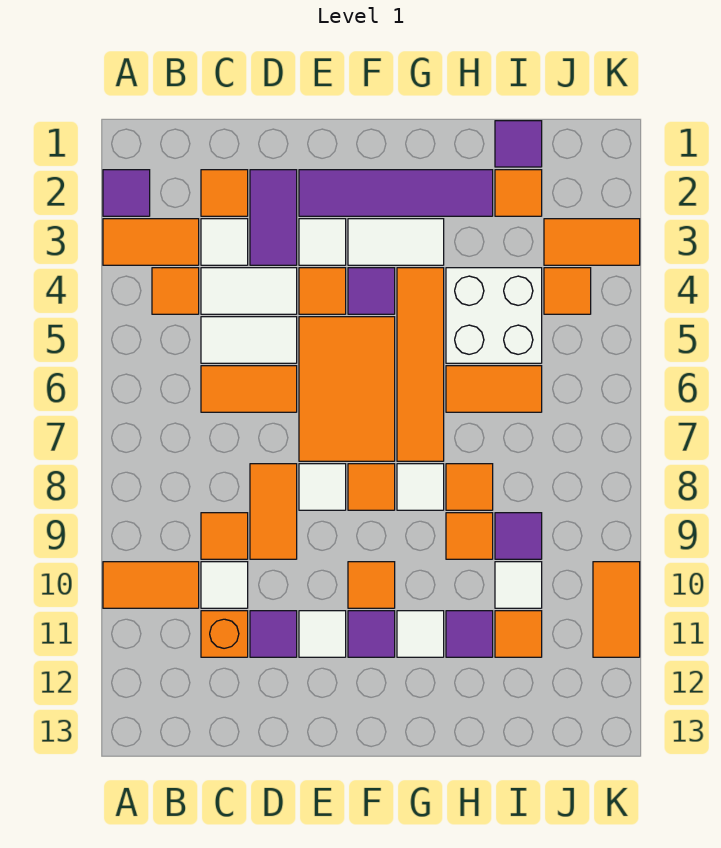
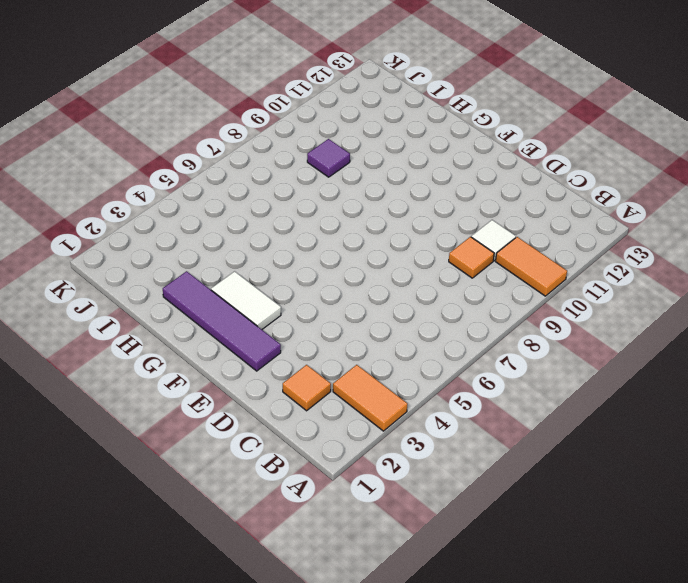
none -> purple 1x1 tile [103,170,150,216]
none -> orange 1x1 tile [152,268,199,314]
none -> white 1x1 tile [201,219,248,265]
none -> white 1x2 tile [201,268,297,314]

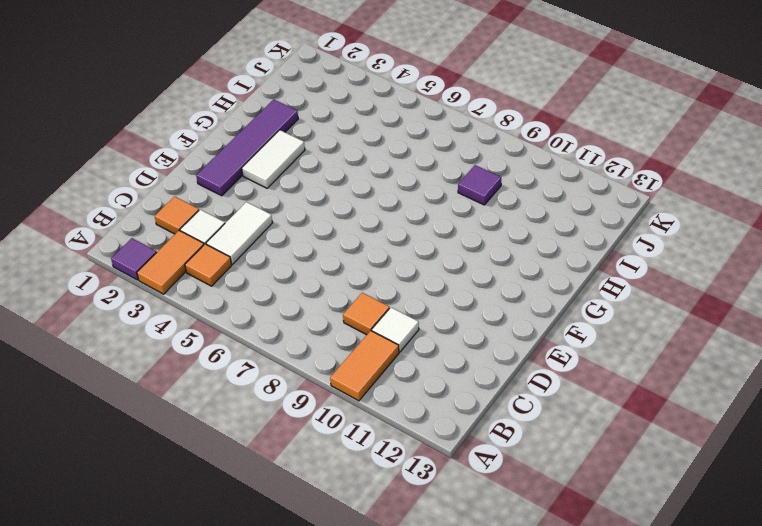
none -> white 1x2 tile [201,317,297,363]
none -> orange 1x2 tile [201,366,297,412]
none -> orange 1x1 brick [201,611,248,657]
none -> purple 1x2 tile [250,170,297,265]

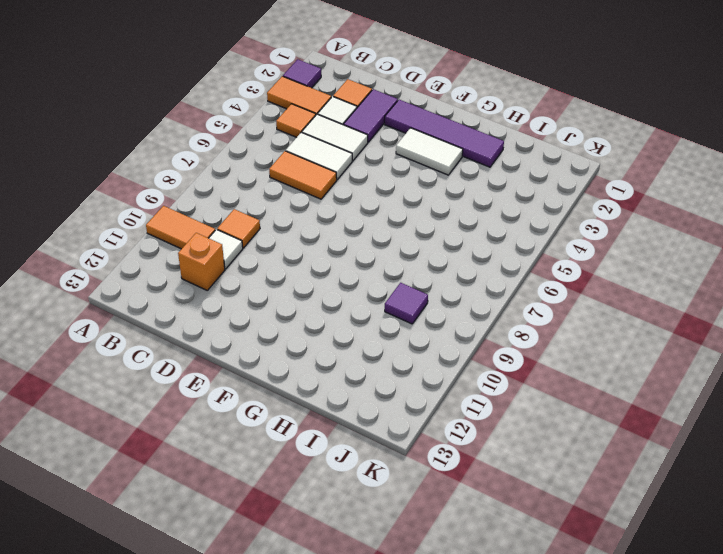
none -> orange 1x2 tile [250,464,297,559]
none -> purple 1x1 tile [250,611,297,657]
none -> white 1x1 tile [299,219,346,265]
none -> orange 1x1 tile [299,268,346,314]

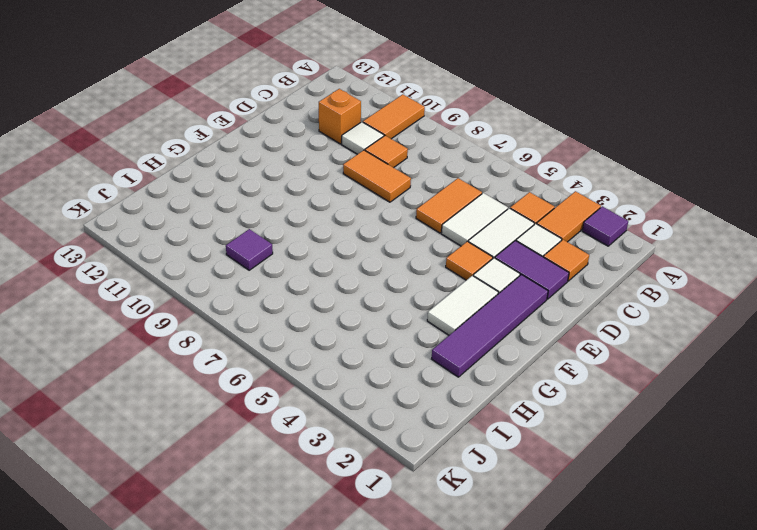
none -> purple 1x1 tile [250,611,297,657]
none -> orange 2x3 tile [299,317,395,461]
none -> white 1x1 tile [299,464,346,510]
none -> white 1x1 tile [299,611,346,657]

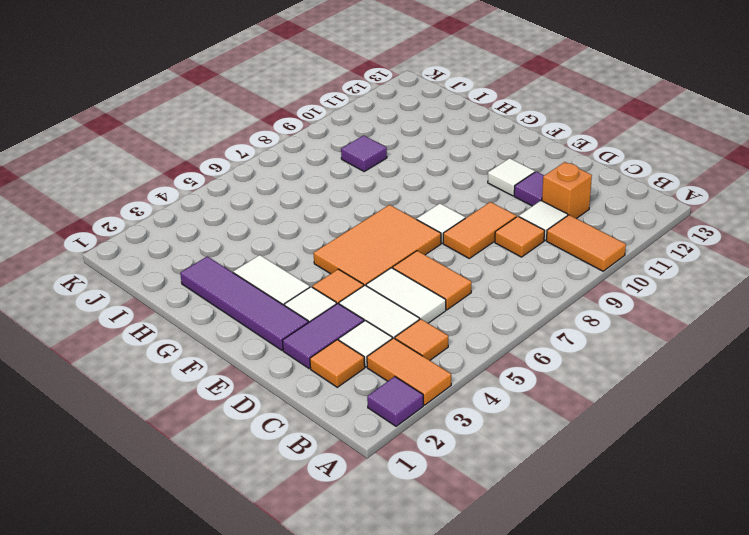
none -> purple 1x1 tile [348,268,395,314]
none -> orange 1x1 tile [348,464,395,510]
none -> orange 1x1 tile [348,562,395,608]
none -> purple 1x1 tile [348,611,395,657]

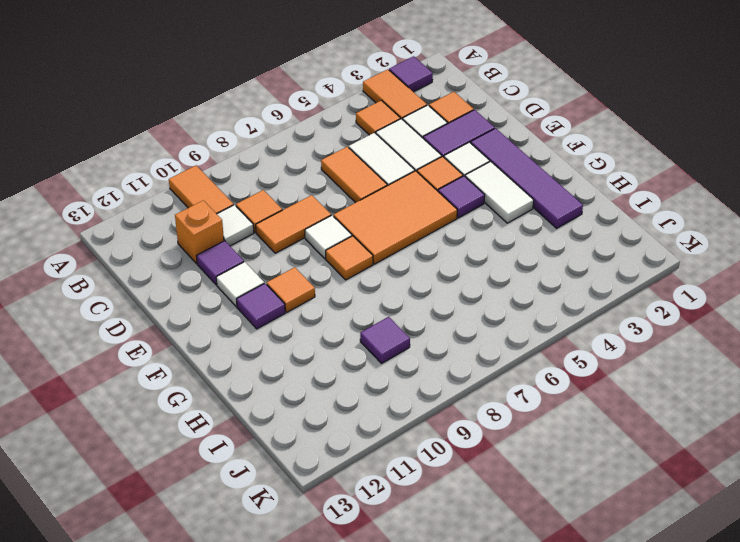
none -> orange 1x4 tile [397,268,444,461]
none -> white 1x1 tile [397,464,444,510]
none -> white 1x1 tile [397,611,444,657]
none -> white 2x2 brick [446,268,542,363]

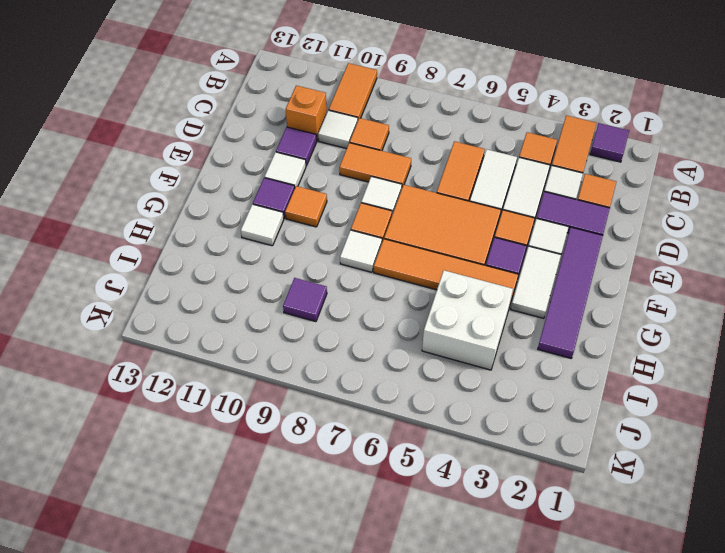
none -> orange 1x2 tile [446,366,542,412]
none -> orange 1x1 tile [446,464,493,510]
none -> orange 1x1 tile [446,513,493,559]
none -> purple 1x1 tile [446,611,493,657]

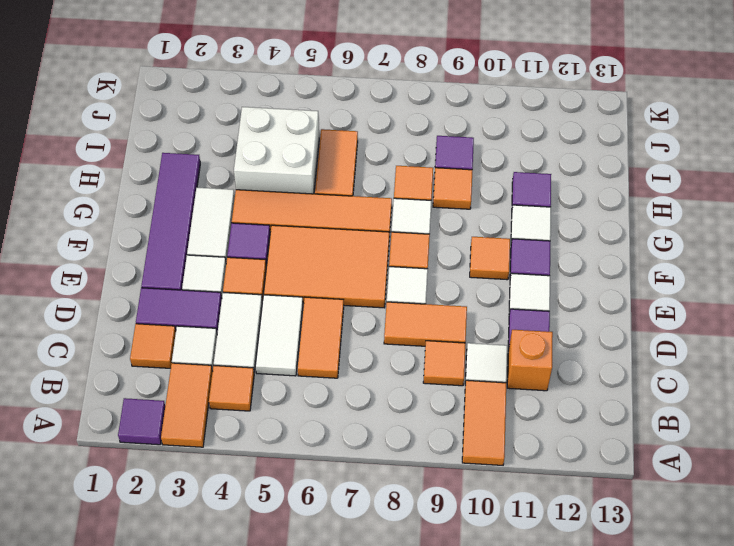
none -> purple 1x1 tile [495,121,542,167]
none -> orange 1x1 tile [495,170,542,216]
none -> white 1x1 tile [495,562,542,608]
none -> orange 1x1 tile [495,611,542,657]

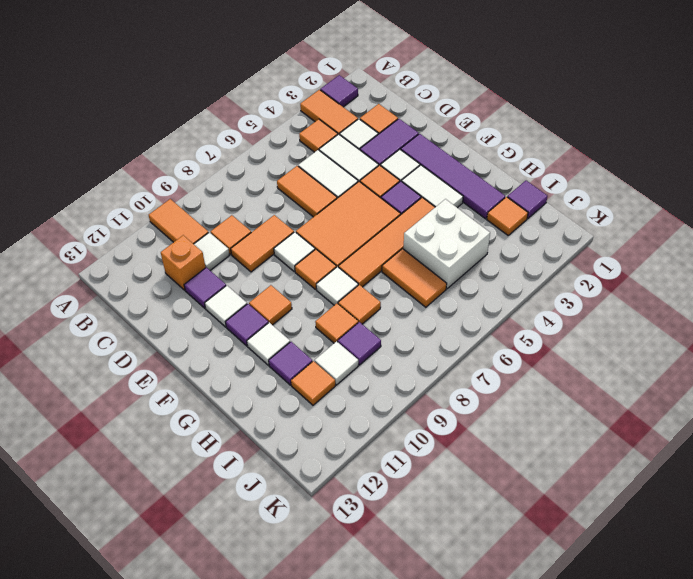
none -> orange 1x2 tile [544,219,640,265]
none -> orange 1x1 tile [544,268,591,314]
none -> orange 1x2 tile [593,562,640,657]

